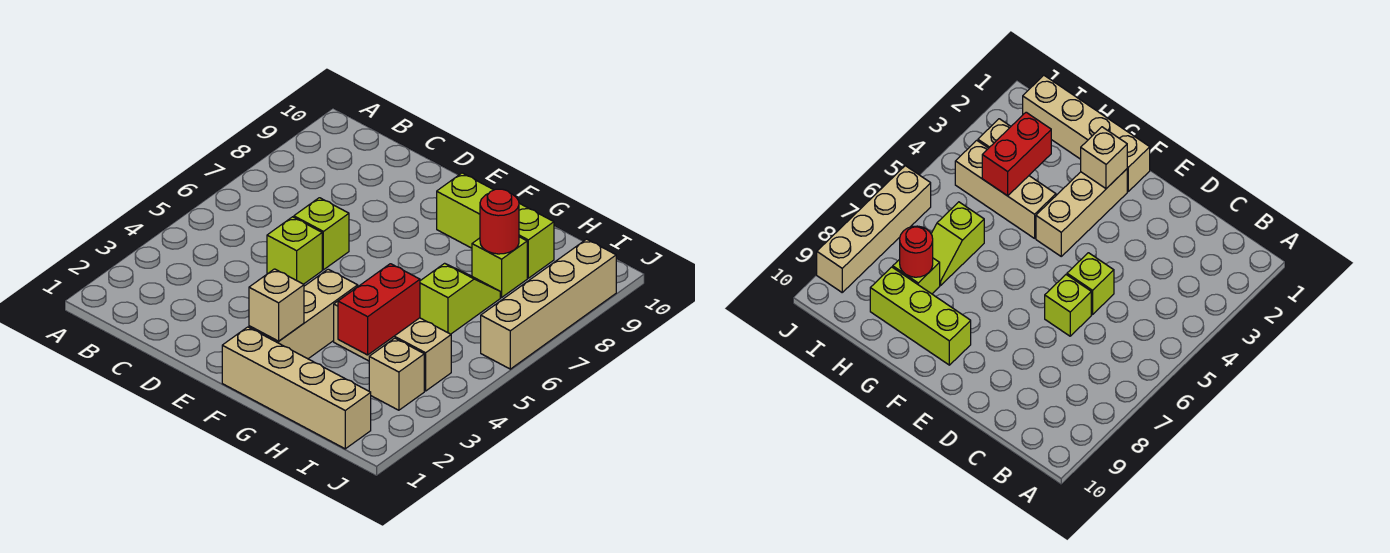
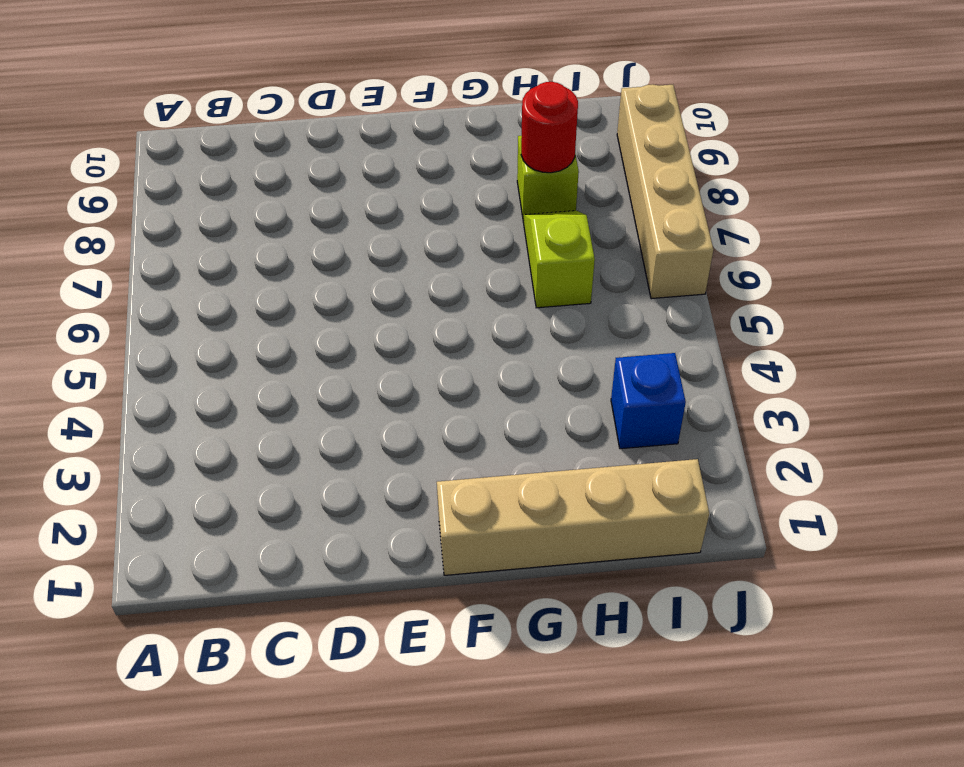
blue 1x1 brick [611,353,686,449] -> tan 1x1 brick [369,338,424,410]
none -> lime 1x1 brick [267,217,322,284]
none -> lime 1x1 brick [294,198,349,270]
none -> tan 1x3 brick [249,269,358,359]

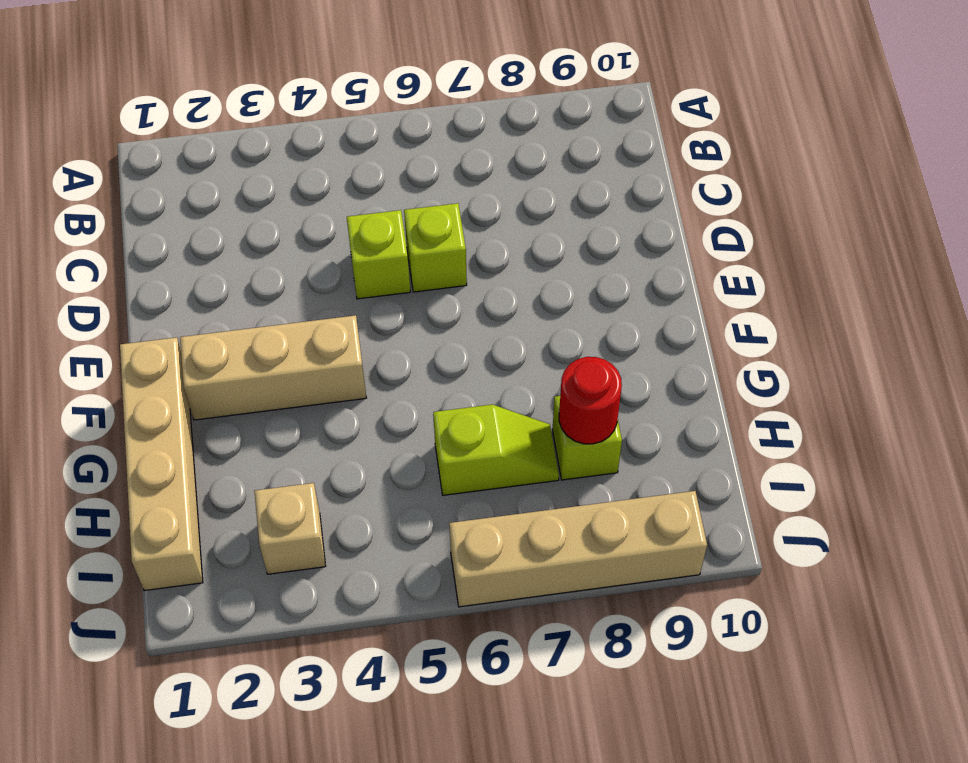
none -> lime 1x3 brick [437,173,554,278]
none -> tan 1x3 brick [334,301,451,391]
none -> tan 1x1 brick [249,269,304,341]

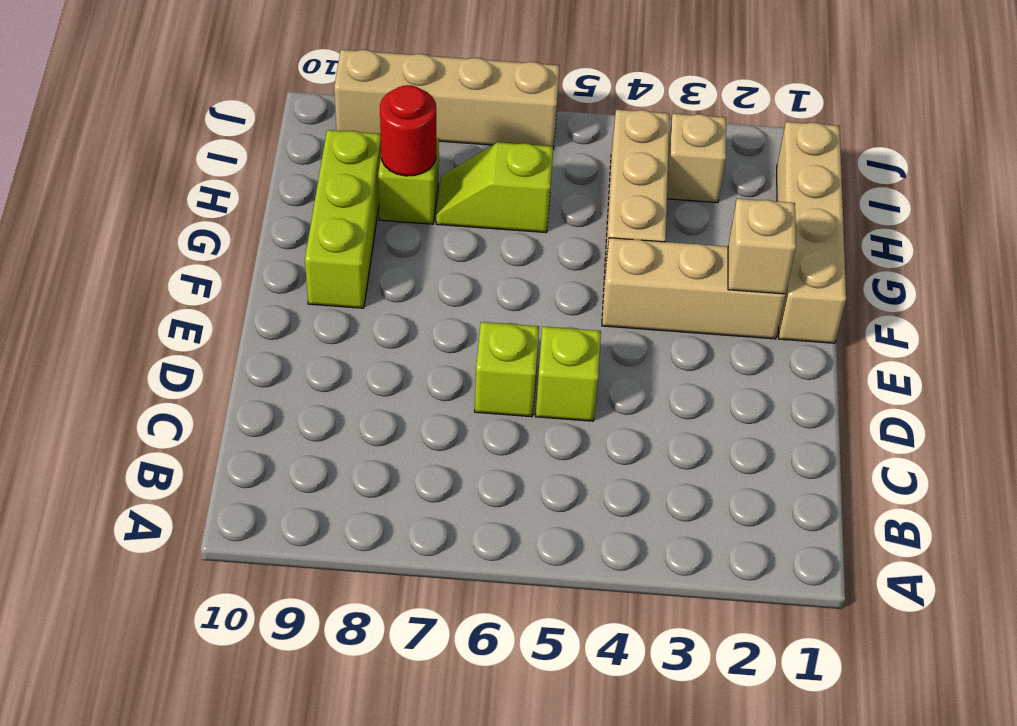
none -> red 1x2 brick [338,264,420,355]

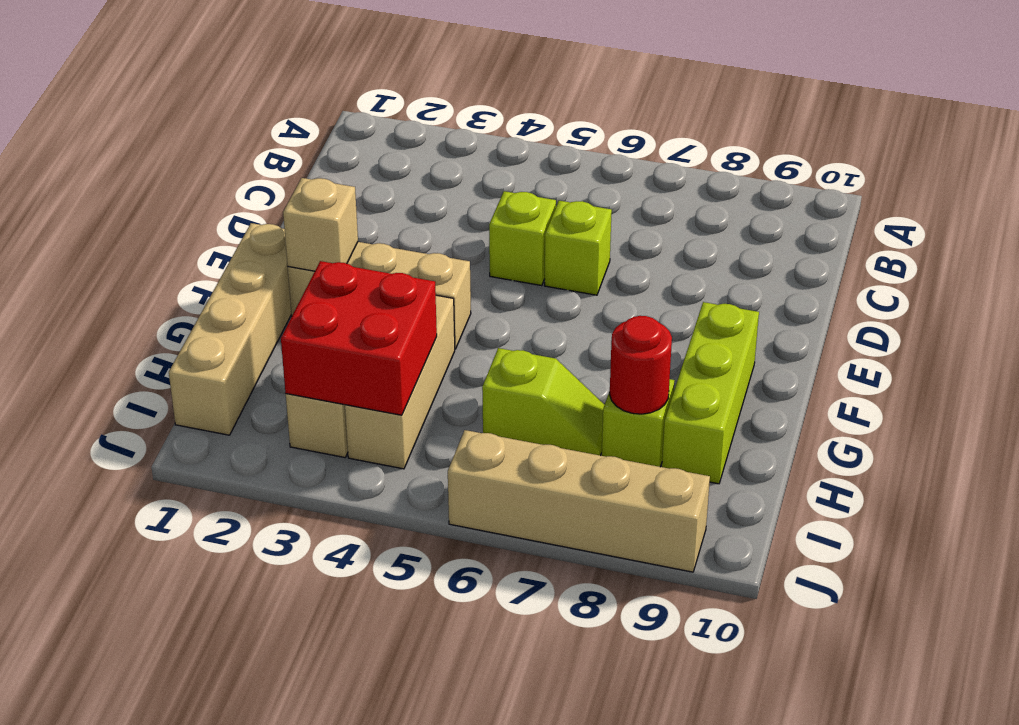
red 2x2 brick [281,261,437,415] -> red 1x2 brick [338,264,420,355]

